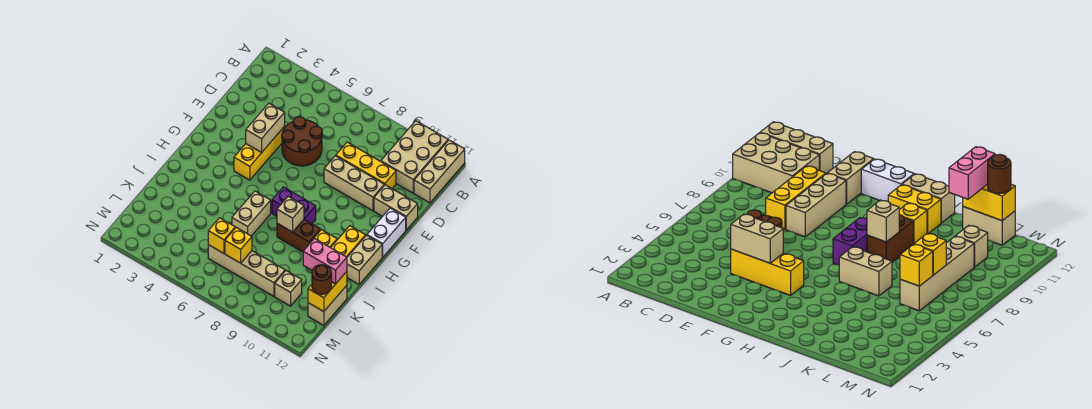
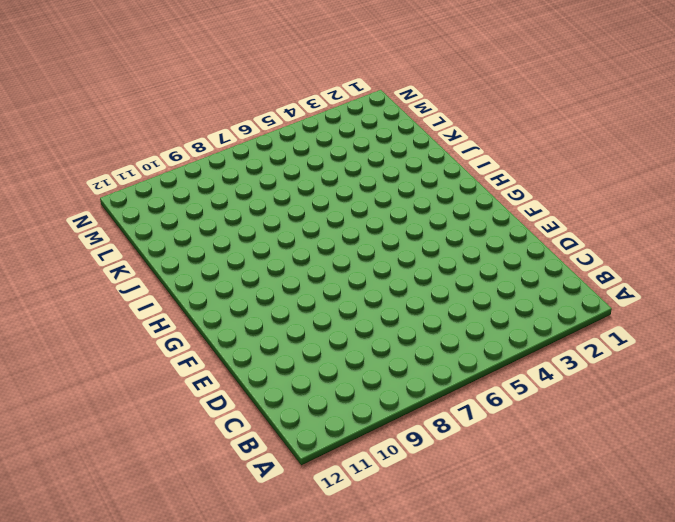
none -> tan 2x3 brick [381,121,448,193]
none -> tan 1x3 brick [414,140,465,203]
none -> brown 2x2 round brick [282,117,322,166]

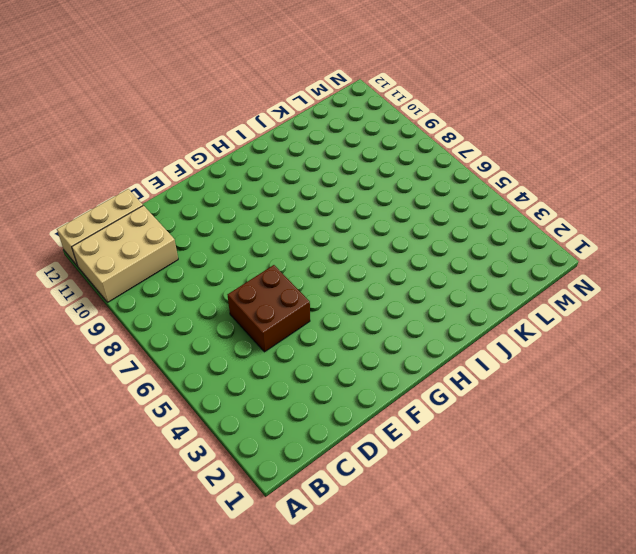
brown 2x2 brick [227,265,310,352] -> brown 2x2 round brick [282,117,322,166]
none -> yellow 1x3 brick [336,142,396,189]
none -> yellow 1x3 brick [234,126,285,180]
none -> tan 1x3 brick [324,156,384,211]

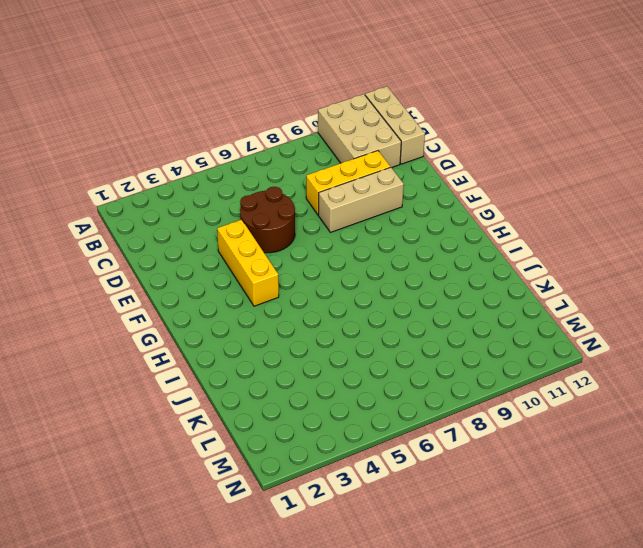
none -> tan 1x2 brick [374,185,418,230]
none -> white 1x2 brick [367,208,406,257]
none -> purple 1x2 brick [272,187,316,224]

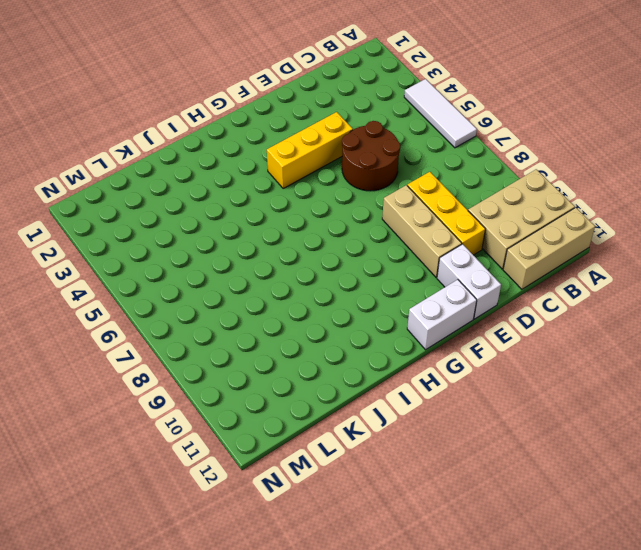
white 1x3 tile [404,79,477,148] -> none
white 1x2 brick [437,244,501,319] -> tan 1x2 brick [374,185,418,230]
none -> purple 1x2 brick [272,187,316,224]
none -> yellow 1x2 brick [331,226,366,257]
none -> tan 1x2 brick [347,235,382,284]

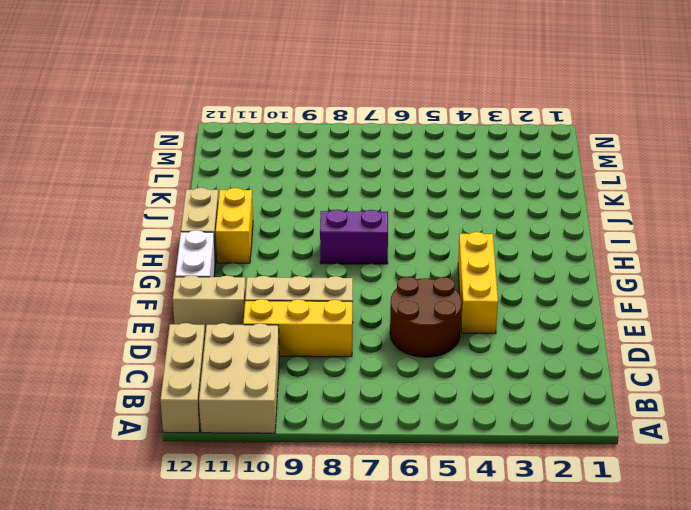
none -> tan 1x2 brick [232,191,271,236]
none -> brown 1x2 brick [277,220,321,252]
none -> yellow 1x1 brick [310,230,337,248]

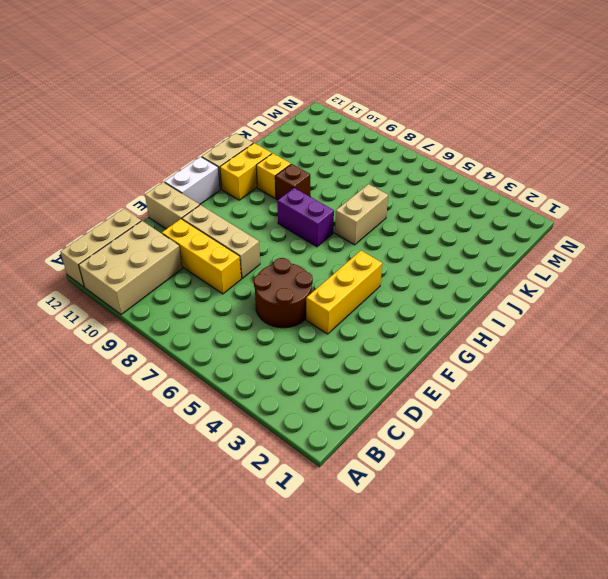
brown 1x1 brick [275,164,310,200] -> brown 1x2 brick [277,220,321,252]
none -> tan 1x2 brick [308,286,347,325]
none -> tan 1x4 brick [208,245,285,296]
none -> tan 1x1 brick [275,271,302,306]

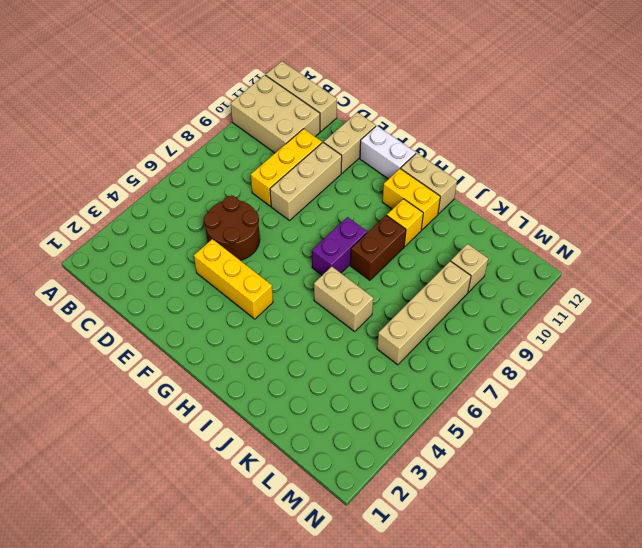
none -> tan 1x2 brick [308,286,347,325]
none -> tan 1x2 brick [246,103,285,152]
none -> tan 1x1 brick [277,196,304,232]

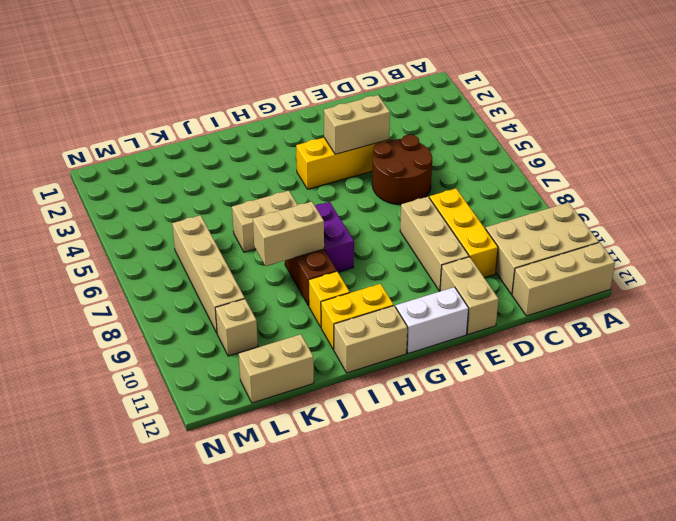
tan 1x2 brick [253,202,324,266] -> tan 1x1 brick [277,196,304,232]
none -> yellow 1x2 brick [308,272,347,312]
none -> yellow 1x1 brick [208,218,235,253]
none -> yellow 1x1 brick [225,228,252,263]

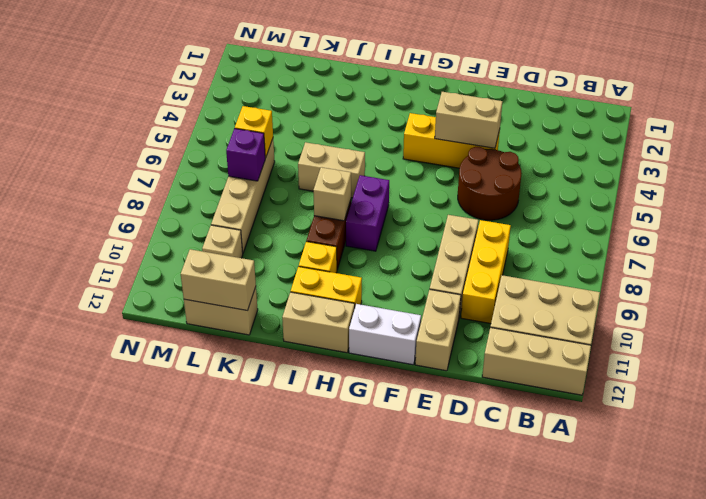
tan 1x2 brick [181,249,256,311] -> yellow 1x2 brick [308,272,347,312]
purple 1x1 brick [226,128,265,181] -> yellow 1x1 brick [225,228,252,263]
none -> pink 1x2 brick [303,239,347,284]
none -> brown 1x1 round brick [312,265,331,294]

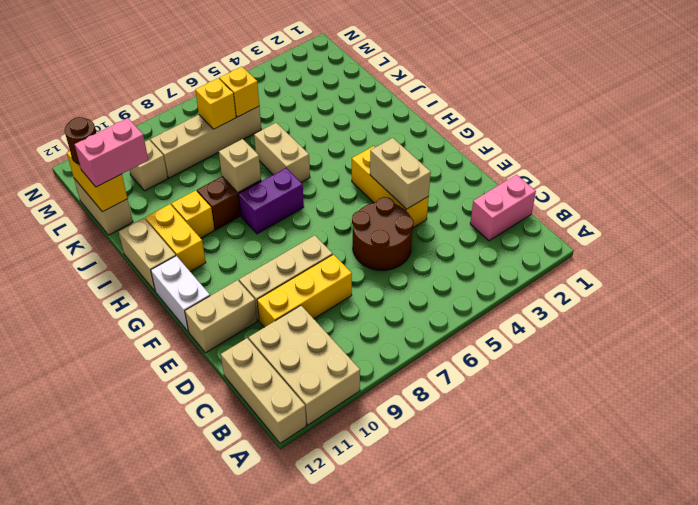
pink 1x2 brick [470,175,536,241] -> none

